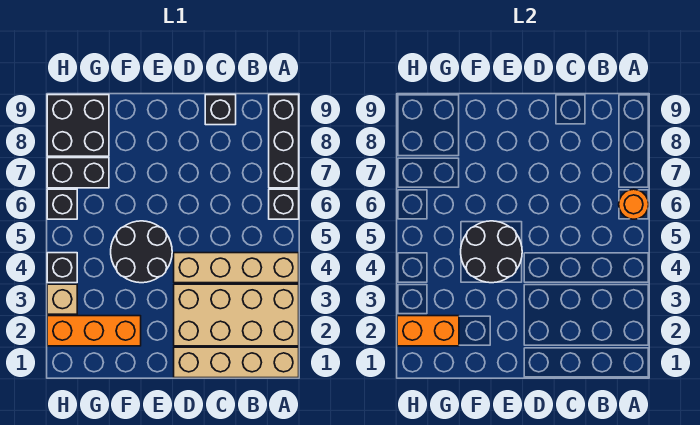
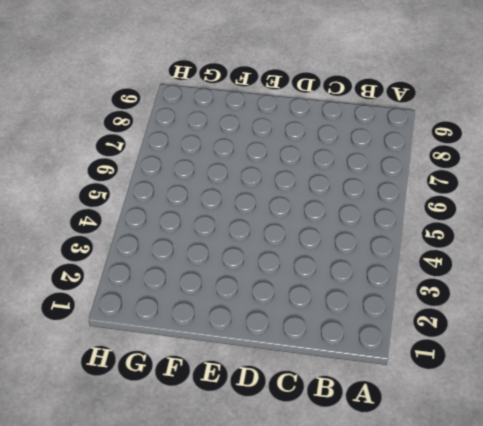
none -> tan 1x4 brick [174,347,299,378]
none -> tan 2x4 brick [174,284,299,346]
none -> tan 1x4 brick [174,253,299,283]

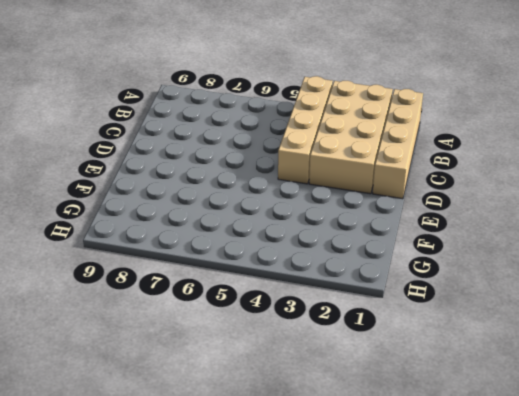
none -> black 1x1 brick [269,189,299,219]
none -> black 1x3 brick [269,95,299,188]
none -> black 1x1 brick [205,95,236,125]

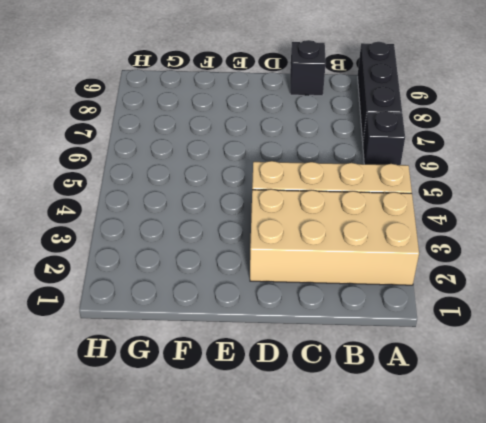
none -> tan 1x4 brick [174,347,299,378]
none -> black 2x2 round brick [111,221,172,283]
none -> orange 1x3 brick [47,316,141,346]

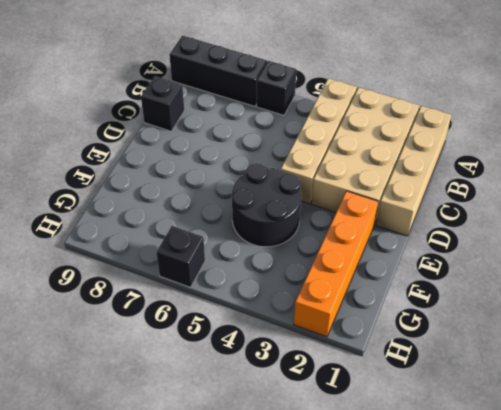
orange 1x4 brick [294,191,378,337] -> orange 1x3 brick [47,316,141,346]
none -> black 1x2 brick [47,158,109,188]
none -> black 2x2 brick [47,95,109,156]
none -> tan 1x1 brick [47,284,77,314]

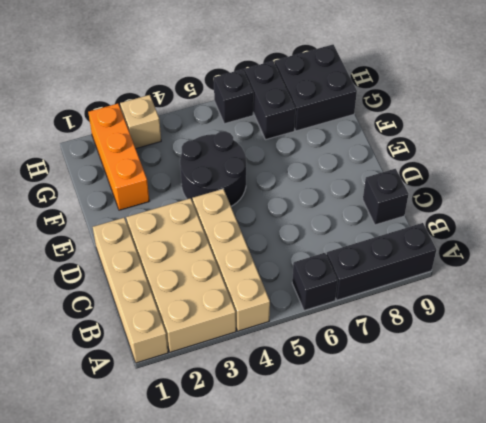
none -> black 1x1 brick [47,253,77,283]
none -> orange 1x1 round brick [619,189,649,219]
none -> black 2x2 round brick [461,221,522,283]

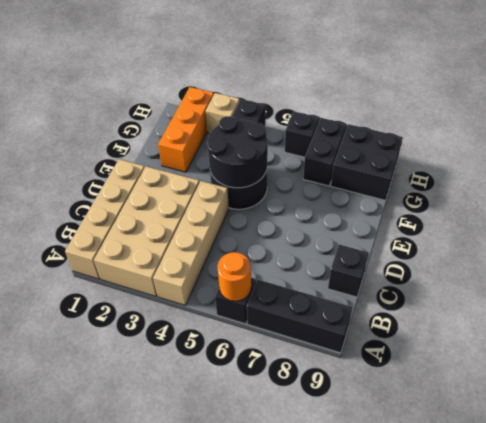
none -> orange 1x2 brick [397,316,459,346]

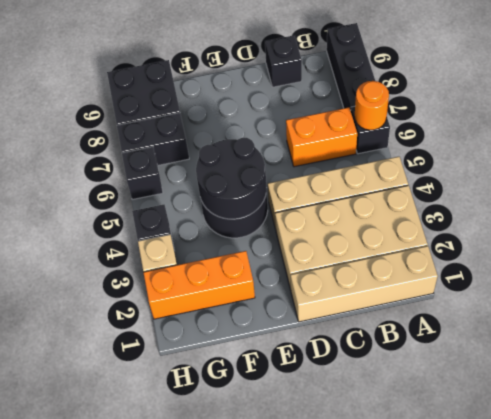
orange 1x2 brick [286,107,357,167] -> orange 1x2 brick moved to [397,316,459,346]

